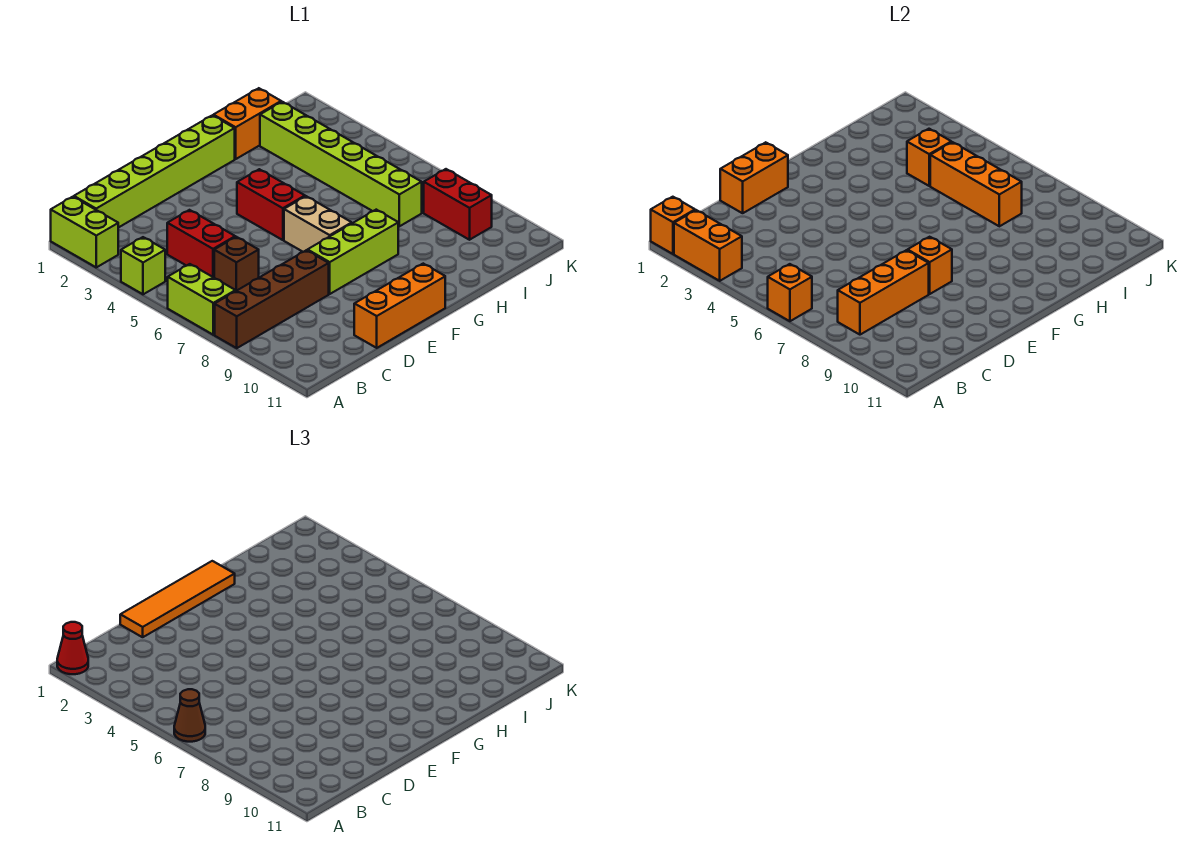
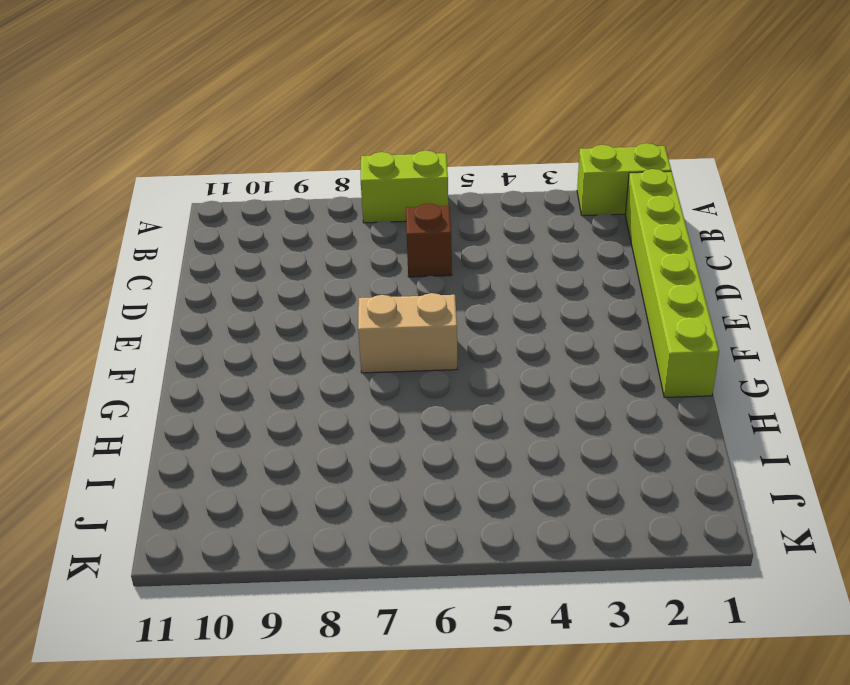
none -> lime 1x1 brick [121,237,165,294]
none -> brown 1x4 brick [215,250,329,348]
none -> red 1x2 brick [167,210,235,277]

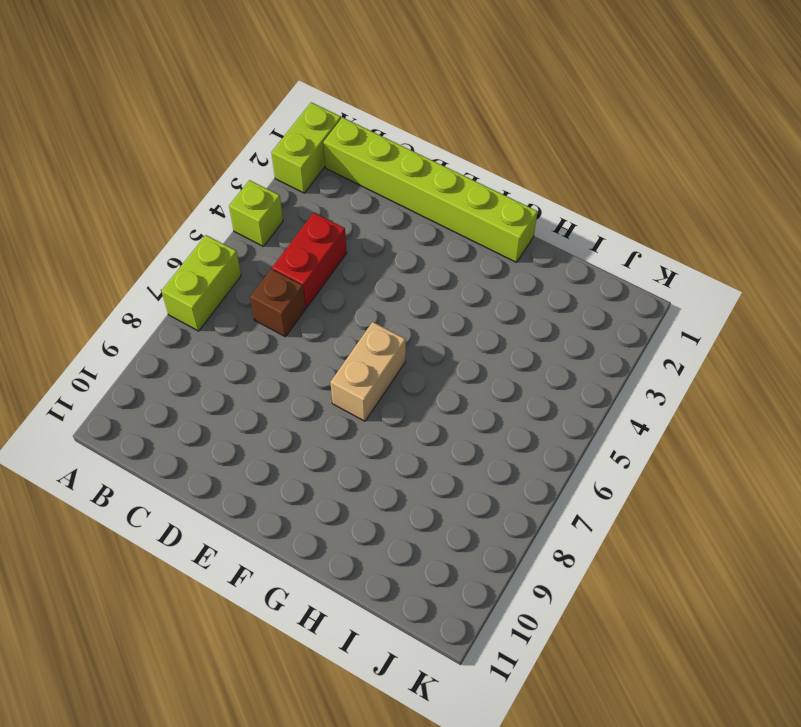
none -> brown 1x4 brick [215,250,329,348]
none -> orange 1x3 brick [354,264,445,348]
none -> lime 1x3 brick [308,210,398,294]

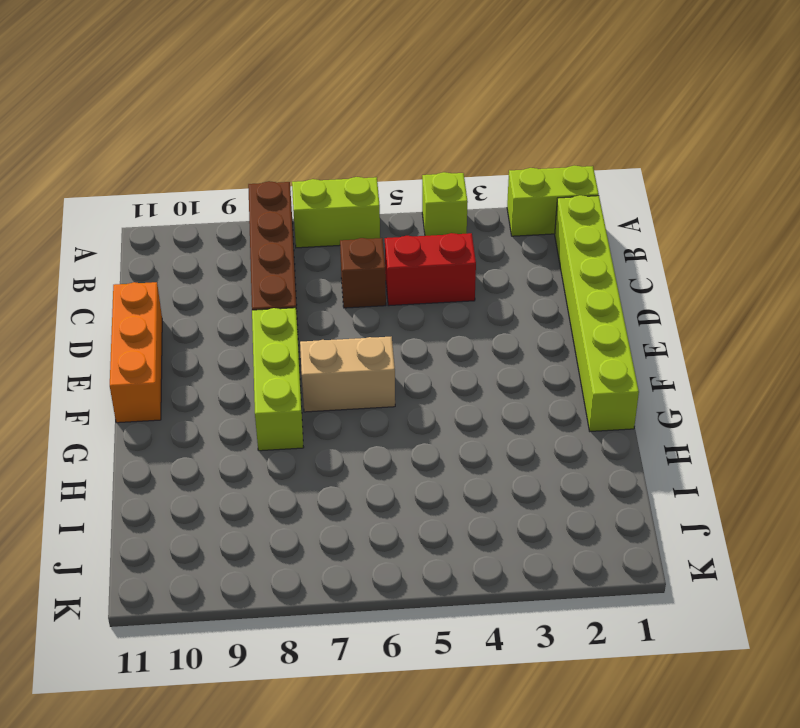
none -> red 1x2 brick [237,169,305,240]
none -> orange 1x2 brick [213,88,281,159]
none -> lime 1x6 brick [260,102,422,226]

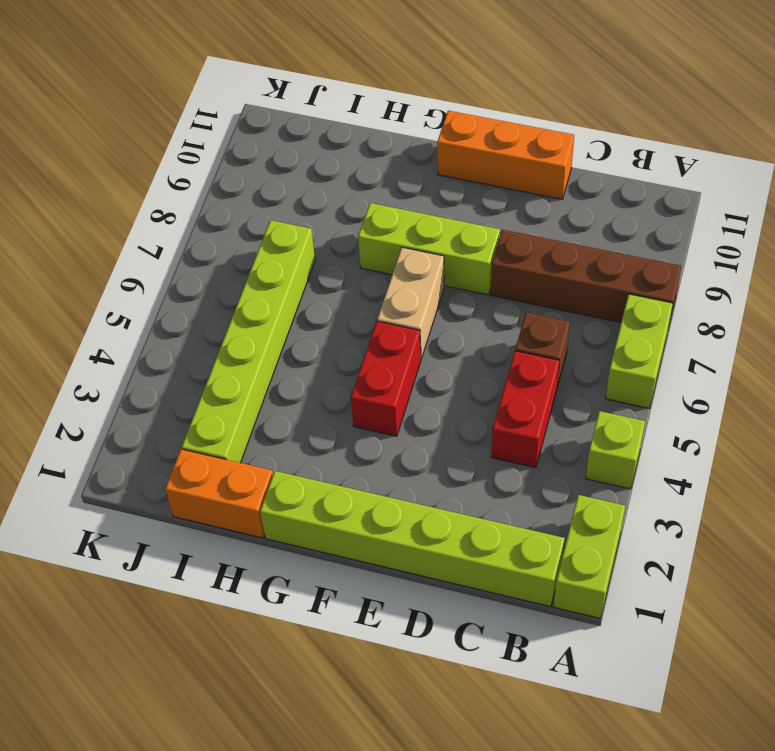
none -> red 1x2 brick [424,169,492,240]
none -> orange 1x1 brick [651,197,695,254]
none -> orange 1x2 brick [674,210,742,281]

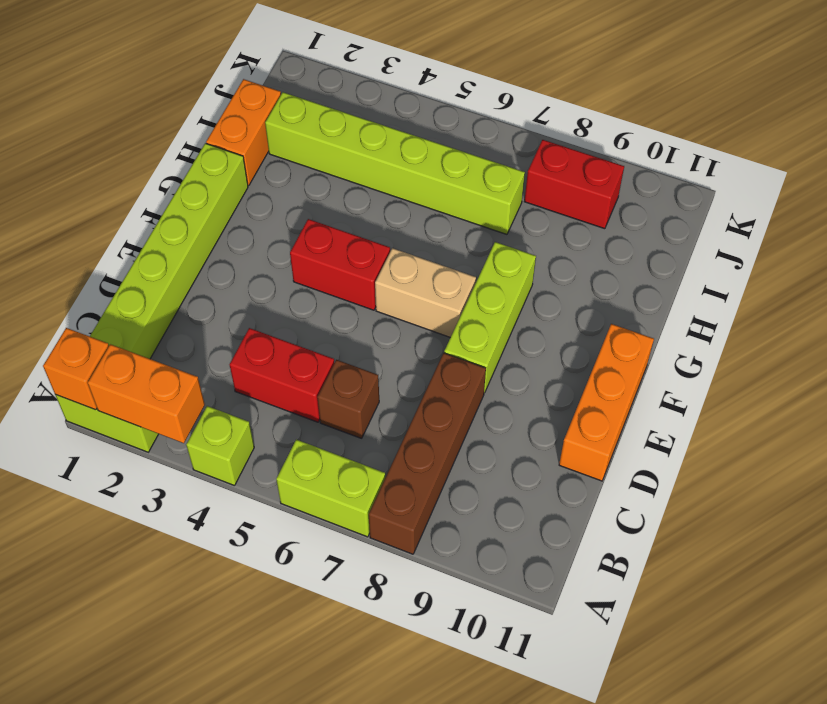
none -> orange 1x1 brick [768,264,812,321]
none -> orange 1x3 brick [838,250,929,335]
none -> orange 1x2 brick [720,142,788,213]

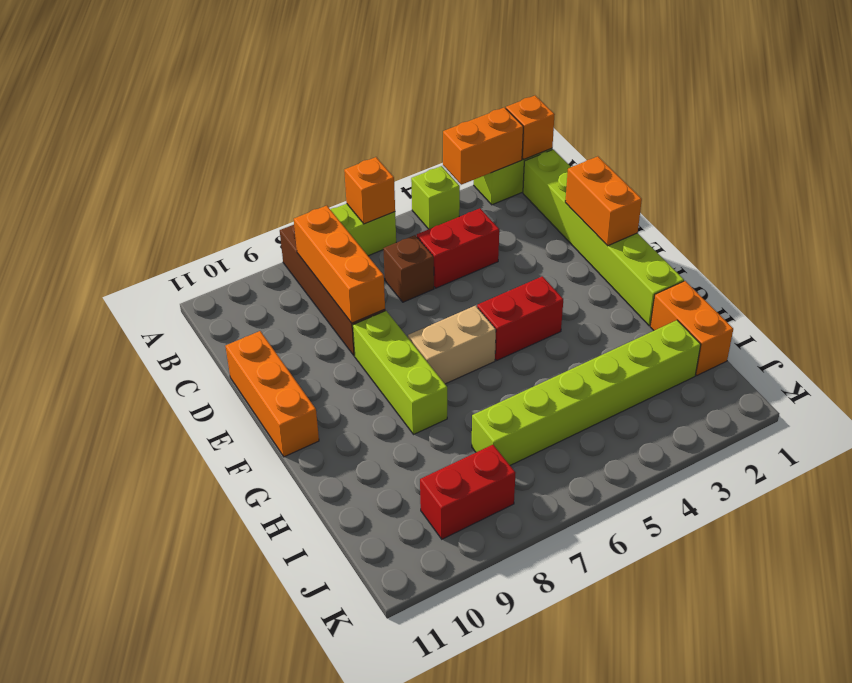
none -> orange 1x1 brick [908,237,952,294]
none -> orange 1x1 brick [907,129,951,186]
none -> orange 1x3 brick [930,142,1022,226]

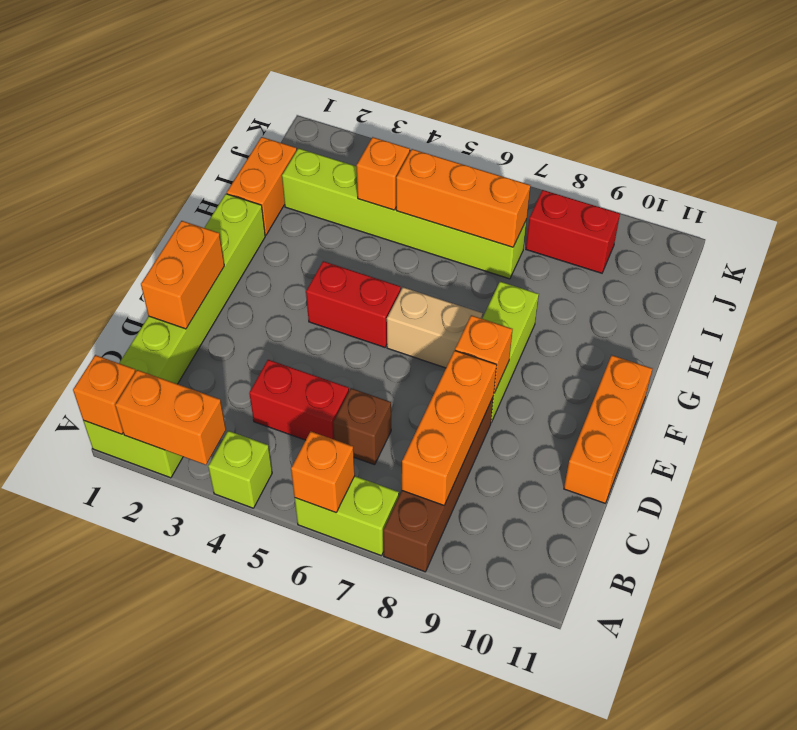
none -> red 1x1 cone [57,622,88,674]
none -> brown 1x1 cone [174,689,205,742]
none -> orange 1x4 tile [120,561,235,637]

